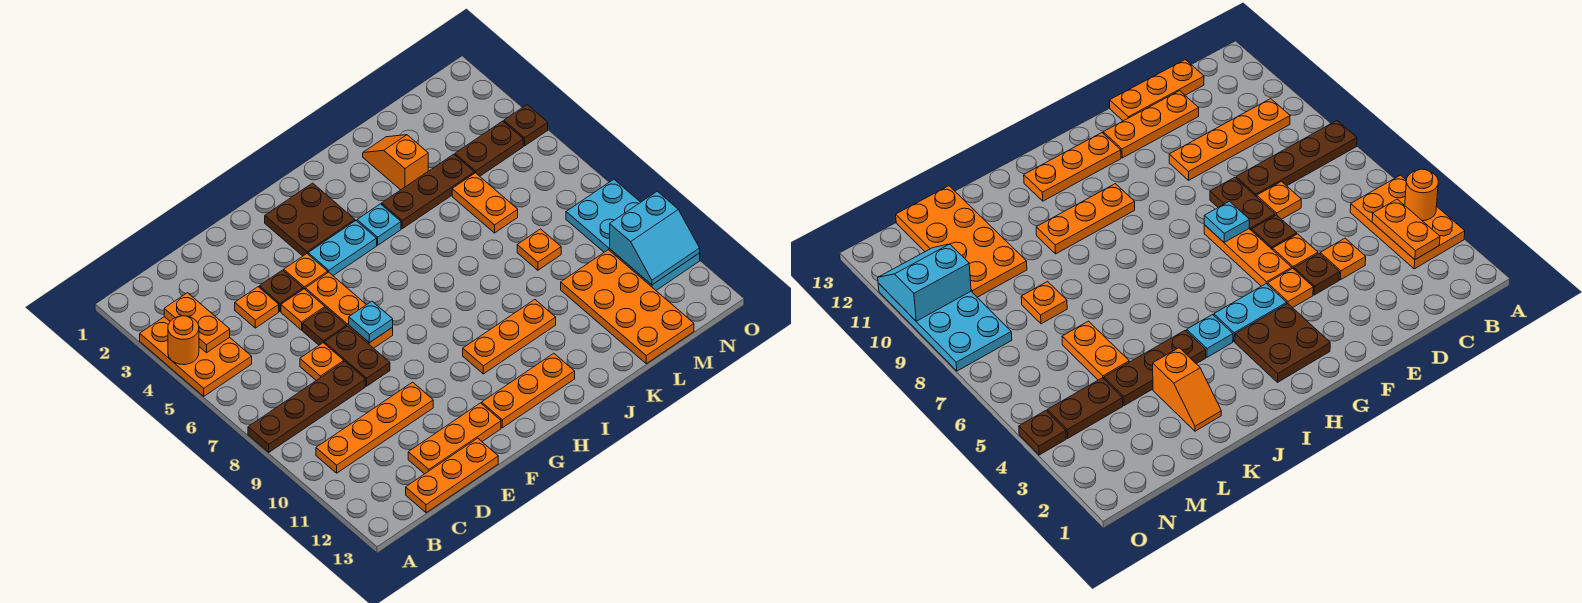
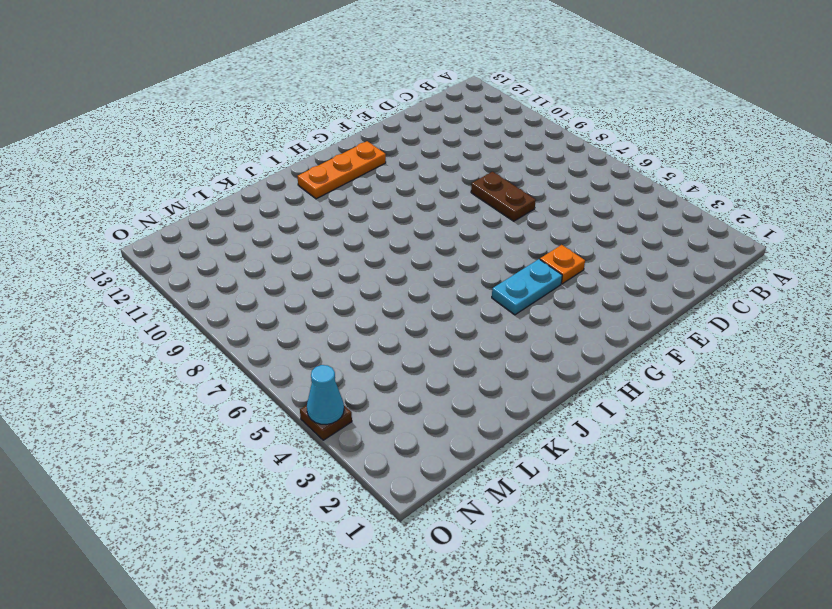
cyan 1x1 cone [307,365,344,425] -> none
none -> orange 2x3 plate [140,317,252,396]
none -> brown 1x4 plate [248,362,365,452]
none -> orange 1x4 plate [316,382,433,473]
none -> orange 1x3 plate [406,438,498,513]

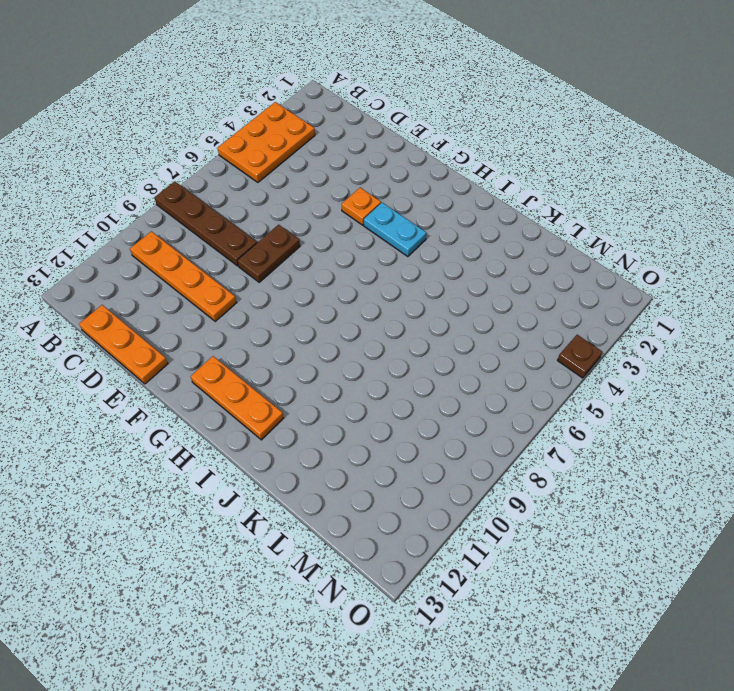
none -> orange 1x1 plate [235,287,279,328]
none -> orange 1x1 plate [300,343,344,380]
none -> orange 1x3 plate [408,403,501,474]
none -> brown 1x1 plate [259,270,303,311]

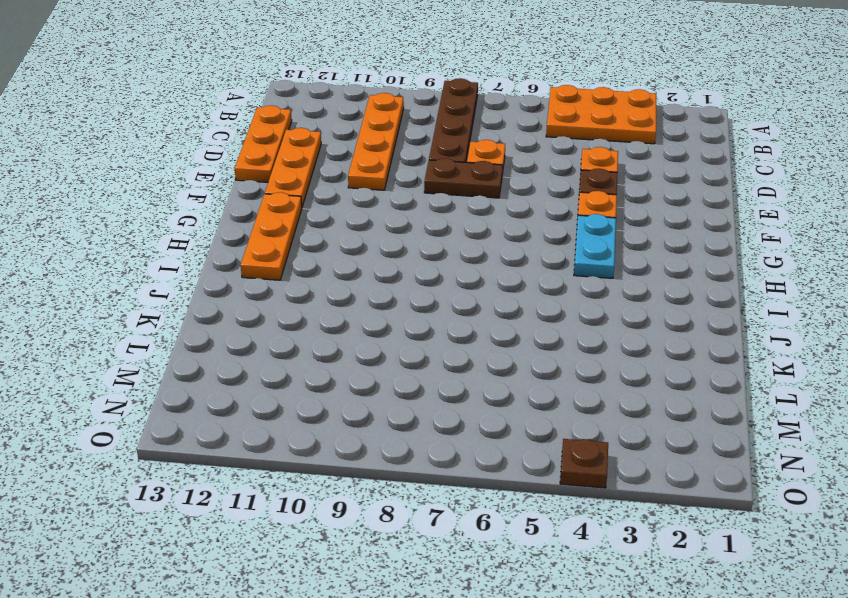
none -> orange 1x1 plate [281,289,325,330]
none -> brown 1x1 plate [303,308,347,345]
none -> orange 1x3 plate [305,272,393,348]
none -> brown 2x2 plate [265,183,355,256]

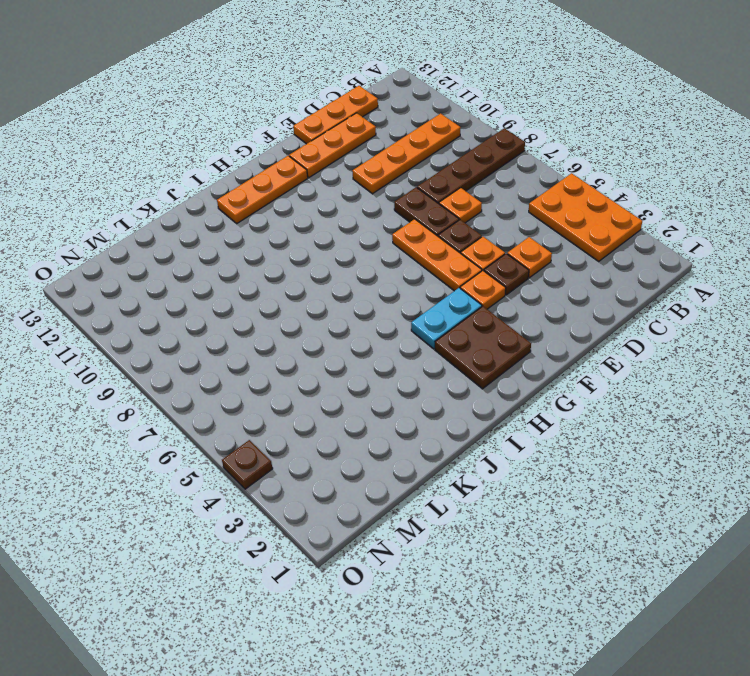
none -> orange 1x3 plate [463,300,556,374]
none -> cyan 1x1 plate [357,204,401,245]
none -> brown 1x3 plate [382,154,474,229]
none -> orange 1x2 slope [363,135,428,190]

